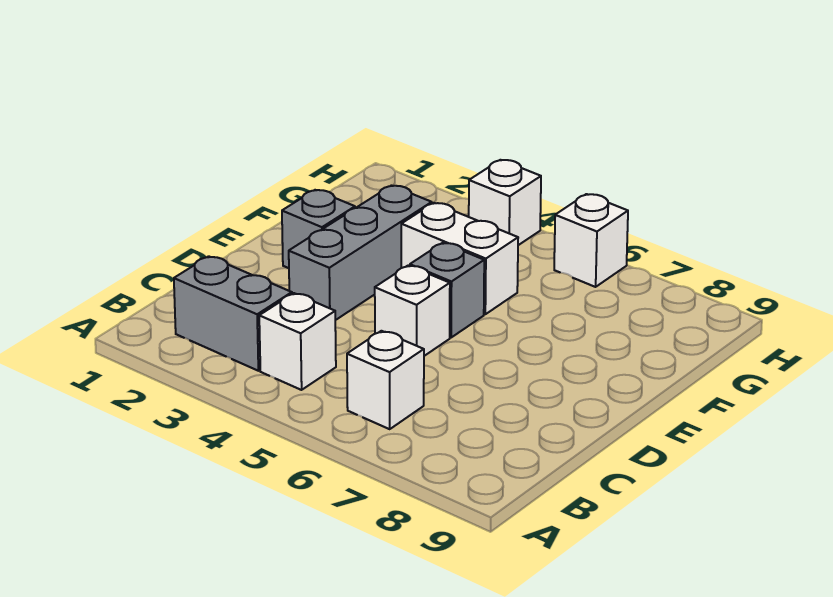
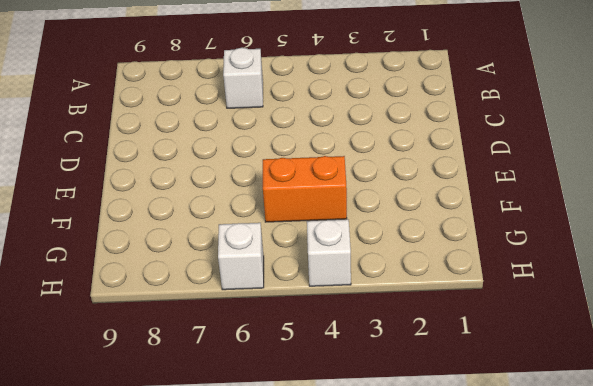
orange 1x2 brick [263,156,347,222] -> white 1x2 brick [401,203,518,314]
none -> grey 1x2 brick [174,256,292,371]
none -> white 1x1 brick [259,293,336,390]

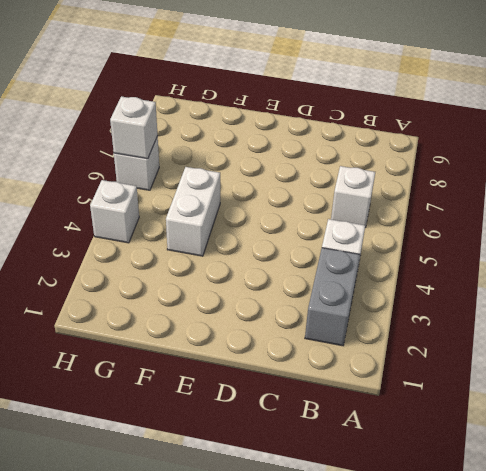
white 1x1 brick [110,96,158,159] -> white 1x1 brick moved to [375,265,450,356]
none -> grey 1x3 brick [289,186,432,320]
none -> grey 1x1 brick [282,190,355,268]

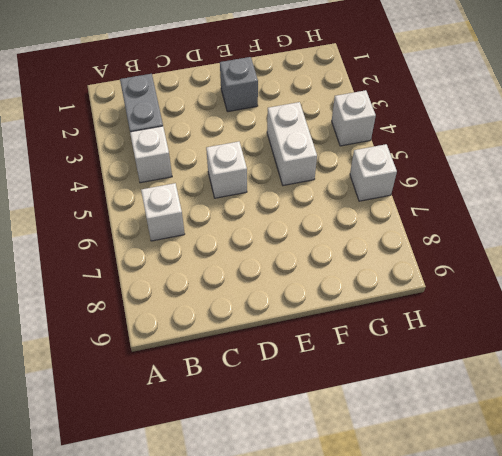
none -> grey 1x3 brick [289,186,432,320]
none -> grey 1x1 brick [410,243,484,337]

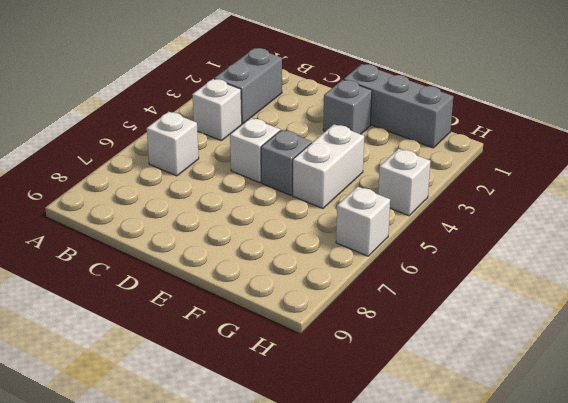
grey 1x3 brick [344,64,453,148] -> grey 1x3 brick moved to [289,186,432,320]

